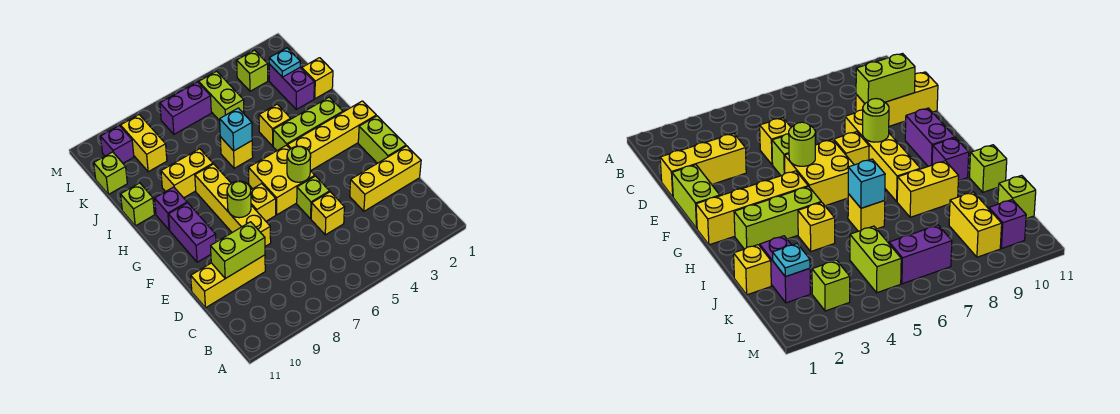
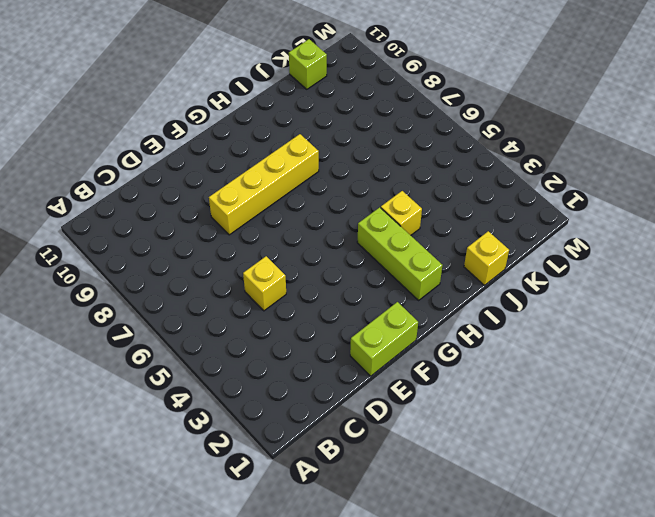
none -> yellow 1x3 brick [350,146,421,211]
none -> yellow 1x3 brick [191,255,265,308]
none -> lime 1x1 brick [297,176,330,219]

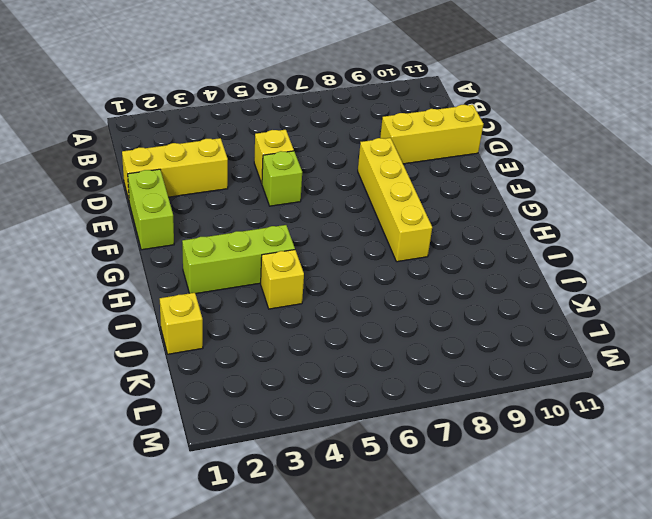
none -> yellow 2x2 brick [249,145,315,215]
none -> yellow 1x1 brick [251,184,276,221]
none -> purple 1x2 brick [169,203,216,262]

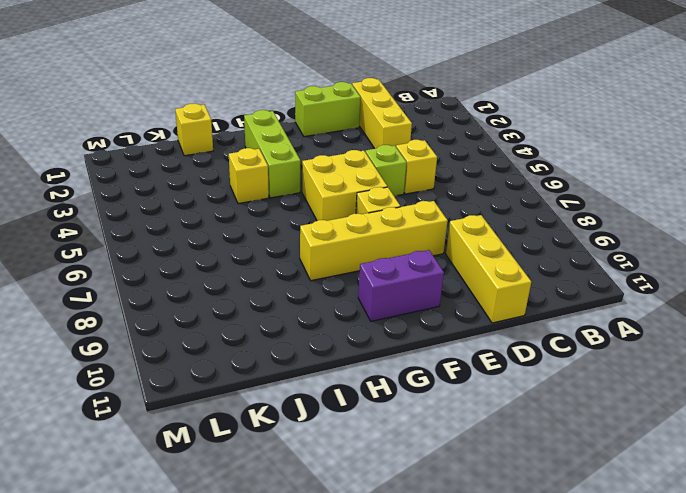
none -> yellow 1x4 brick [287,101,376,171]
none -> purple 1x1 brick [155,187,187,230]
none -> yellow 1x1 brick [220,137,253,168]

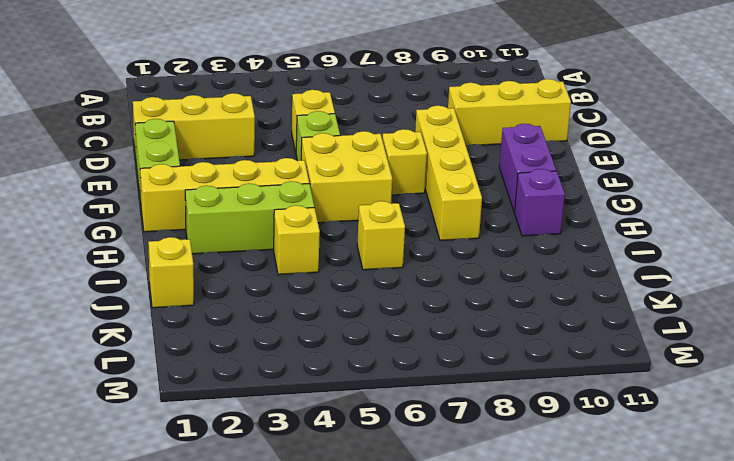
none -> yellow 1x2 brick [161,149,213,198]
none -> lime 1x1 brick [121,183,154,226]
none -> purple 1x2 brick [269,64,314,109]

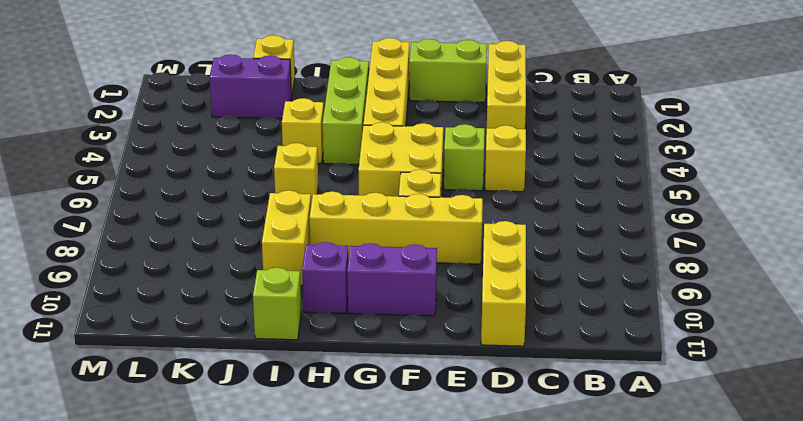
none -> lime 1x2 brick [199,71,244,121]
none -> yellow 1x2 brick [121,115,167,172]
none -> lime 1x1 brick [94,152,127,194]

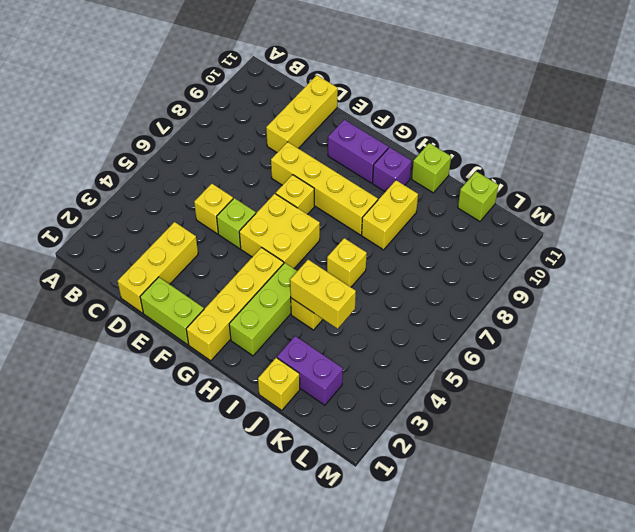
yellow 1x2 brick [290,260,356,329] -> yellow 1x2 brick moved to [121,115,167,172]
none -> lime 1x2 brick [199,71,244,121]
none -> lime 1x1 brick [237,50,268,91]
none -> purple 1x2 brick [160,82,211,134]

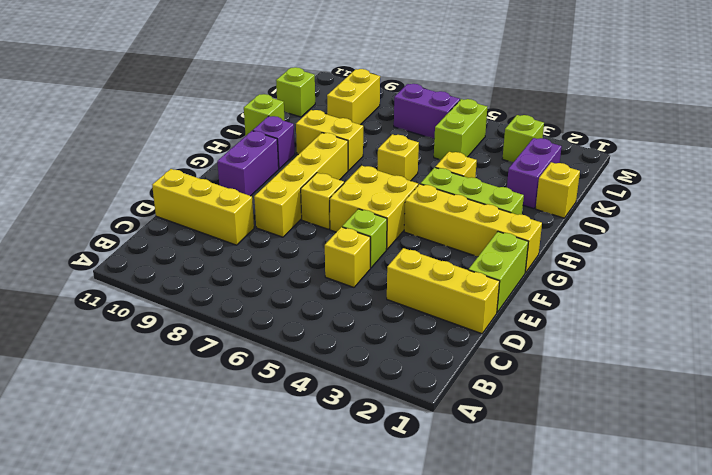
none -> purple 1x1 brick [101,126,134,163]
none -> lime 1x2 brick [211,222,265,279]
none -> lime 1x1 round brick [287,146,311,182]

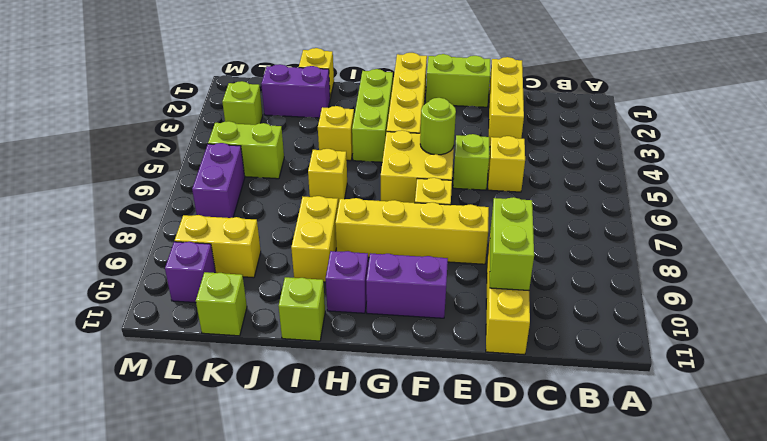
none -> lime 1x1 round brick [227,181,251,218]
none -> cyan 1x1 brick [220,108,252,151]
none -> cyan 1x1 plate [269,48,300,77]

